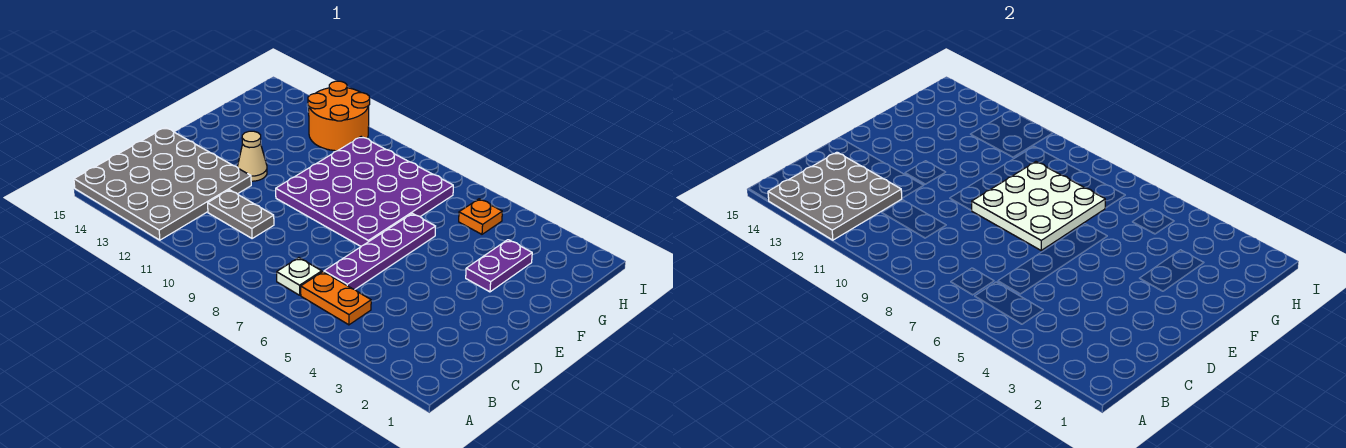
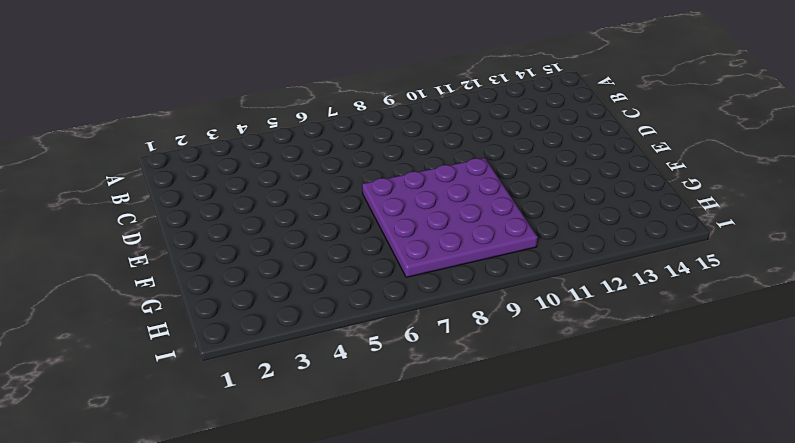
none -> grey 4x4 plate [74,128,251,240]
none -> orange 1x2 plate [301,272,371,325]
none -> white 1x1 plate [277,258,322,295]

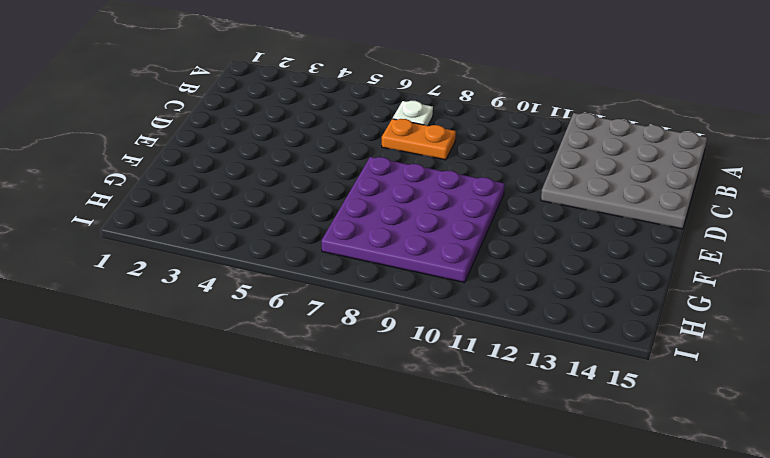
orange 1x2 plate [382,119,456,160] -> orange 1x2 plate moved to [301,272,371,325]
none -> purple 1x4 plate [324,213,435,290]
none -> grey 1x2 plate [208,190,274,239]
none -> tan 1x1 cone [238,131,267,181]

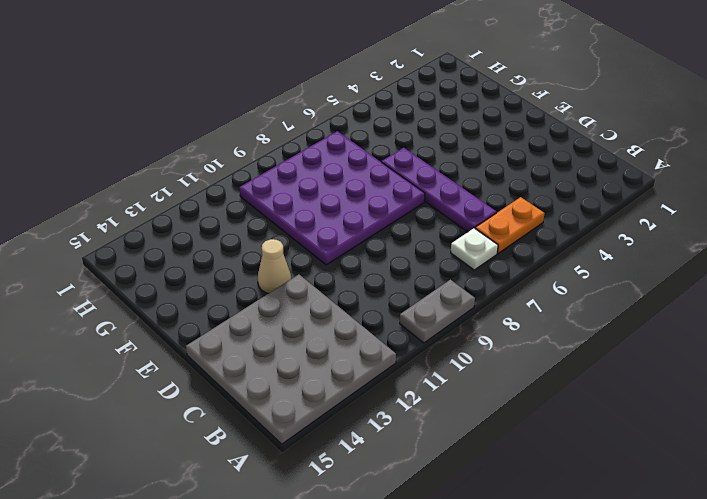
grey 1x2 plate [400,280,475,343] -> grey 1x2 plate moved to [208,190,274,239]
none -> purple 1x2 plate [466,240,532,292]
none -> orange 1x1 plate [459,199,502,234]
none -> orange 2x2 round brick [308,81,370,151]

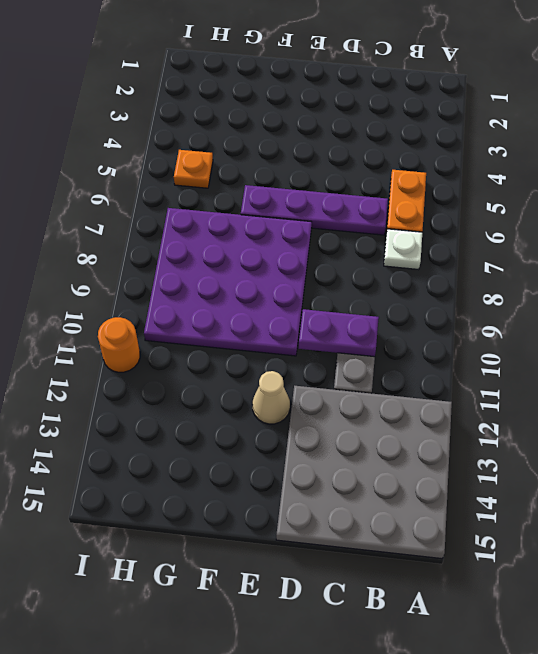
purple 1x2 plate [299,309,379,357] -> purple 1x2 plate moved to [466,240,532,292]
orange 1x1 round brick [98,317,140,372] -> orange 2x2 round brick [308,81,370,151]
none -> grey 3x3 plate [768,152,902,240]
none -> white 3x3 plate [971,162,1105,250]

